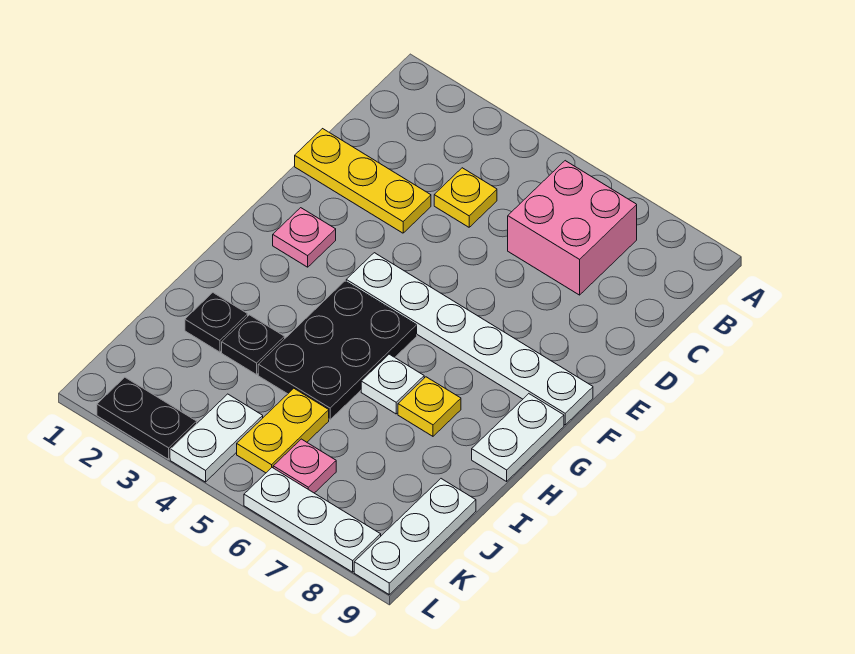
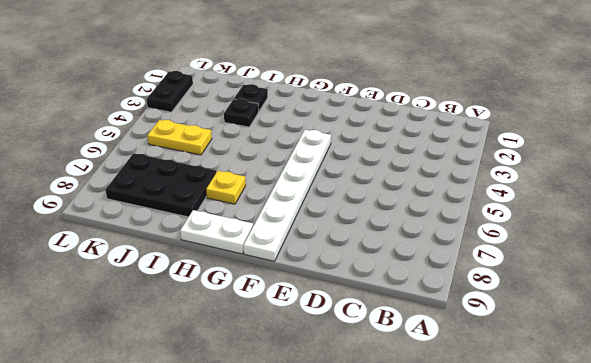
black 2x3 plate [105,153,216,217] -> black 2x3 plate moved to [258,281,417,420]
none -> pink 2x2 brick [508,161,637,295]
none -> yellow 1x1 plate [434,168,497,227]
none -> yellow 1x3 plate [295,129,431,233]

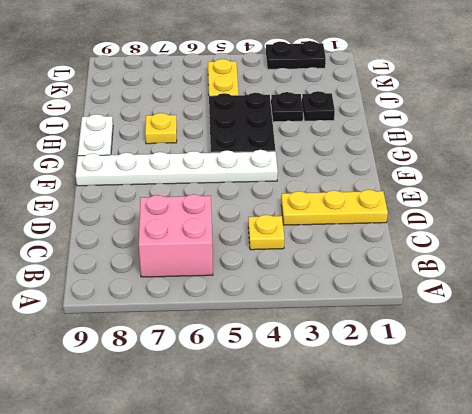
none -> pink 1x1 plate [273,208,336,267]
none -> white 1x1 plate [361,354,424,414]
none -> white 1x3 plate [354,479,476,594]

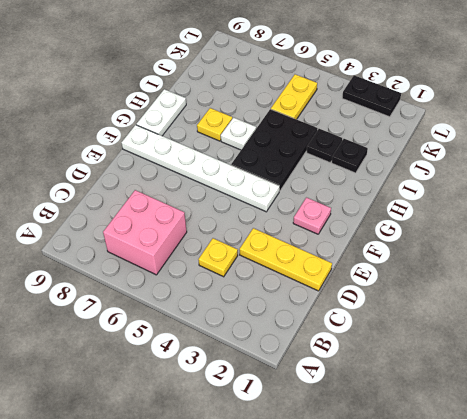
none -> white 1x3 plate [354,479,476,594]
none -> white 1x2 plate [170,394,263,482]
none -> pink 1x1 plate [273,439,336,493]

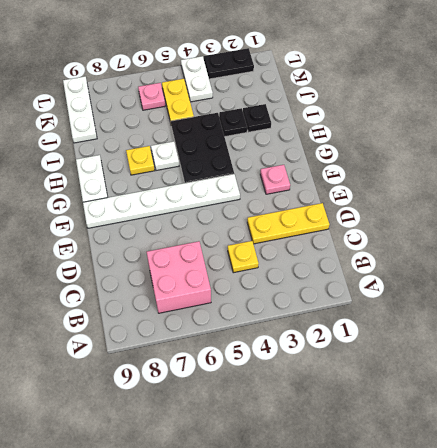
none -> white 1x3 plate [244,468,381,572]

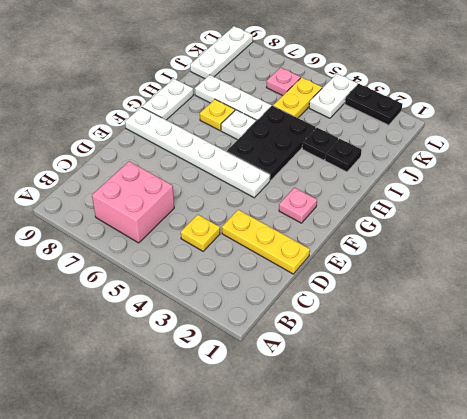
white 1x3 plate [195,75,272,121] -> white 1x3 plate moved to [244,468,381,572]

